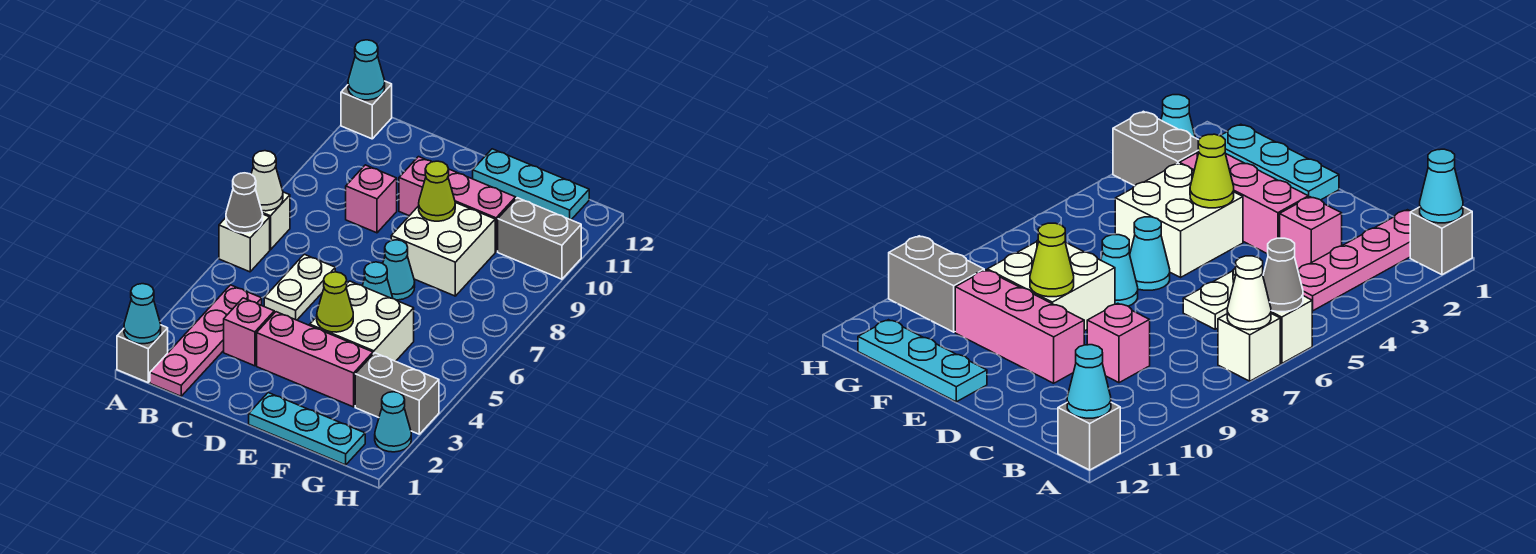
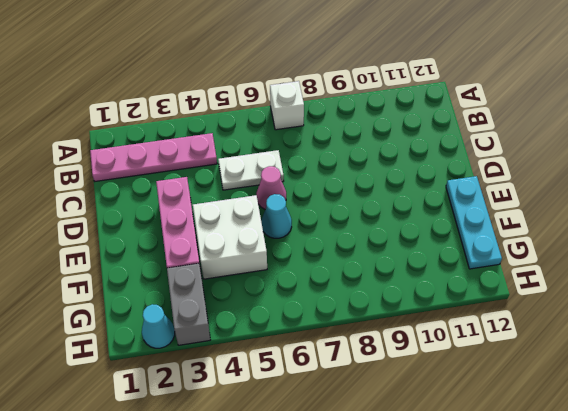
pink 1x1 cone [256,166,286,209] -> none
none -> grey 1x1 brick [117,325,168,382]
none -> white 1x1 brick [219,214,270,272]
none -> grey 1x1 brick [341,81,392,139]

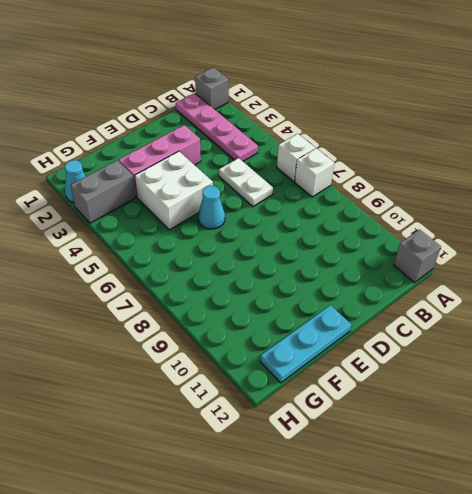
none -> pink 1x1 brick [224,298,274,366]
none -> pink 1x1 brick [346,165,397,233]
none -> pink 1x3 brick [399,157,516,252]

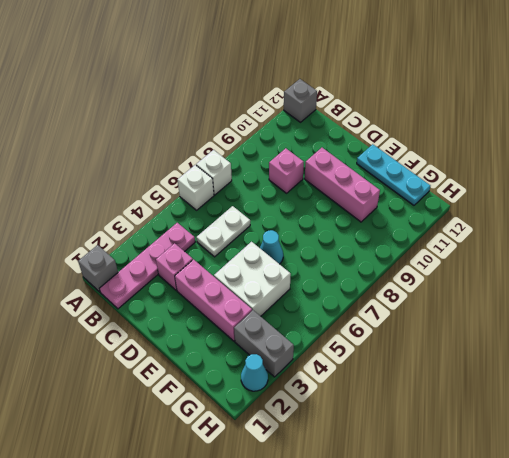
none -> cyan 1x3 plate [249,393,365,465]
none -> cyan 1x1 cone [383,240,415,300]
none -> white 2x2 brick [391,203,495,296]

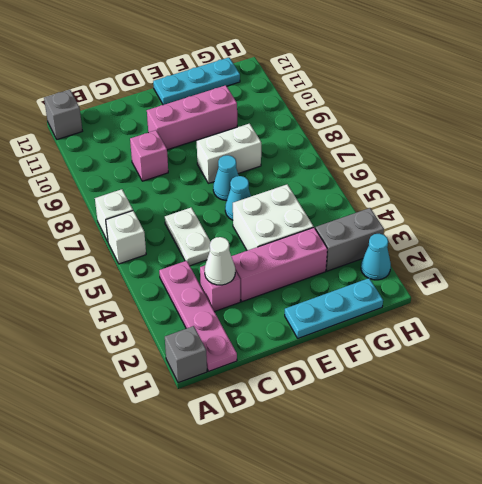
white 1x1 cone [205,237,235,285] -> white 1x1 cone moved to [251,151,283,211]
white 1x2 brick [197,124,261,183] -> white 2x2 brick [391,203,495,296]
none -> grey 1x2 brick [498,198,581,279]
none -> cyan 1x1 cone [124,284,161,344]
none -> grey 1x1 cone [226,173,263,233]

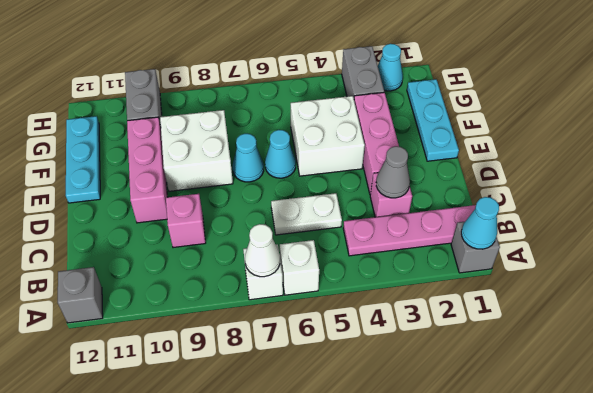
grey 1x1 cone [376,146,410,198] -> grey 1x1 cone moved to [226,173,263,233]
none -> cyan 1x1 cone [348,40,385,100]
none -> lime 1x1 cone [317,272,353,332]
none -> lime 1x1 cone [419,161,455,221]

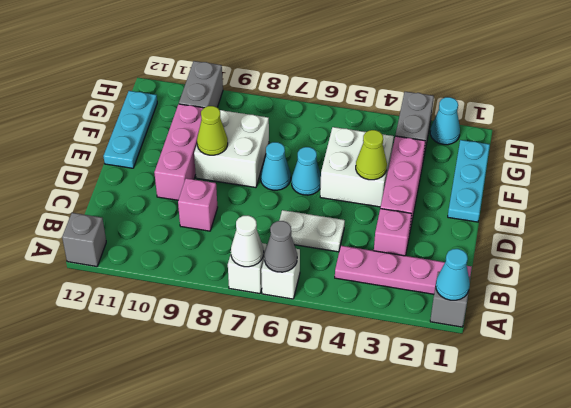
none -> cyan 1x1 cone [348,40,385,100]

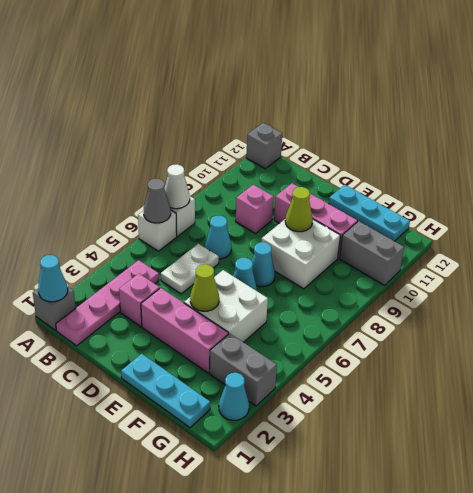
cyan 1x1 cone [205,216,231,259] -> cyan 1x1 cone moved to [348,40,385,100]

